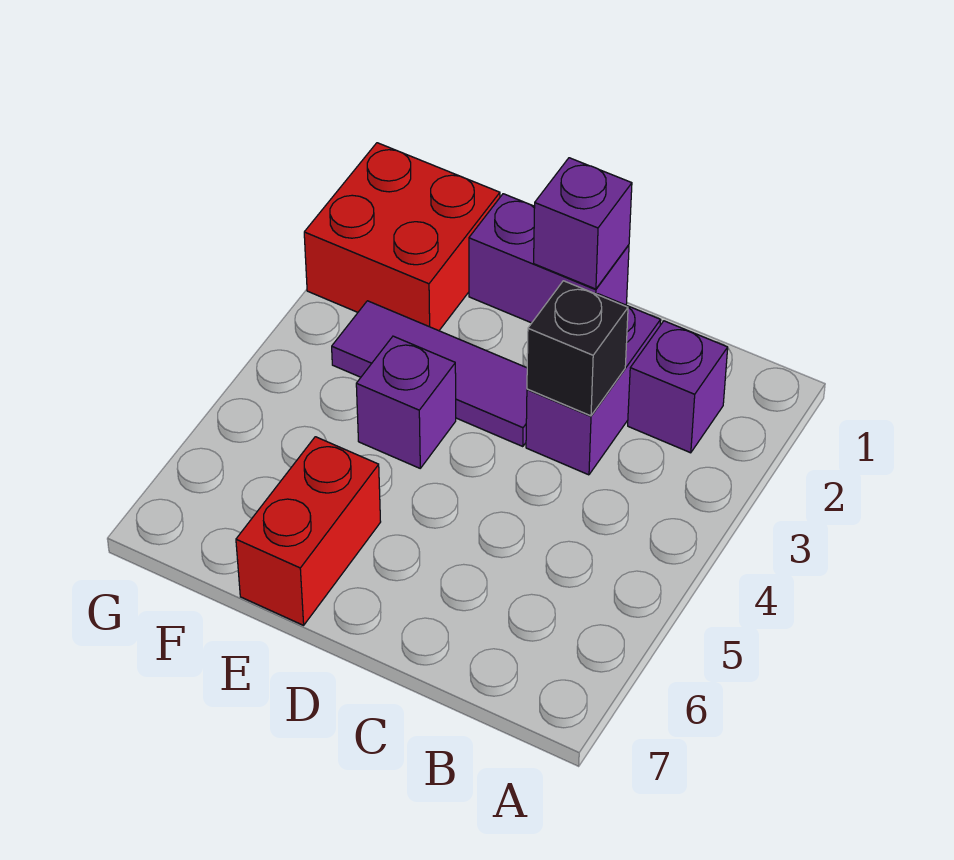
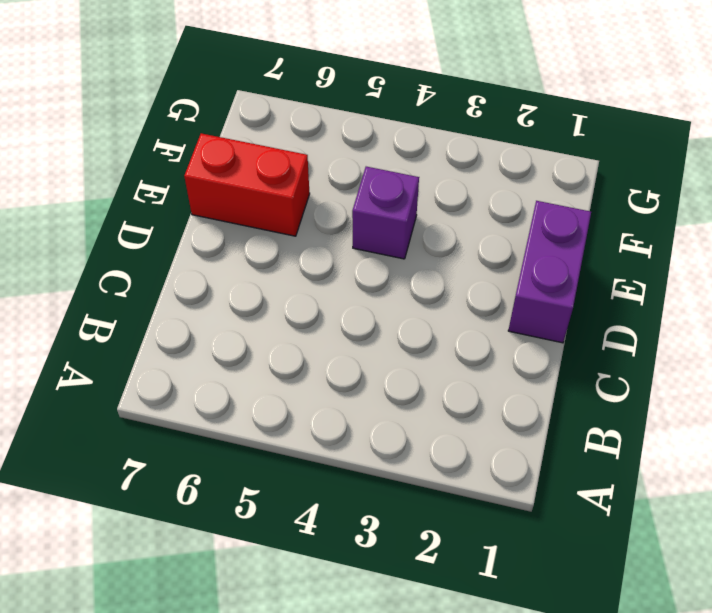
none -> purple 1x1 brick [628,321,728,453]
none -> purple 1x2 brick [526,294,660,475]

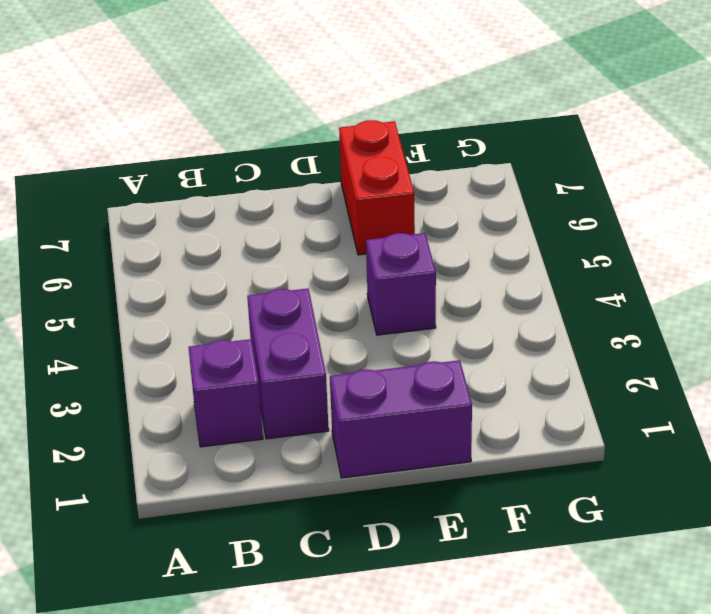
none -> purple 1x3 tile [332,301,527,447]
none -> red 2x2 brick [304,143,500,331]

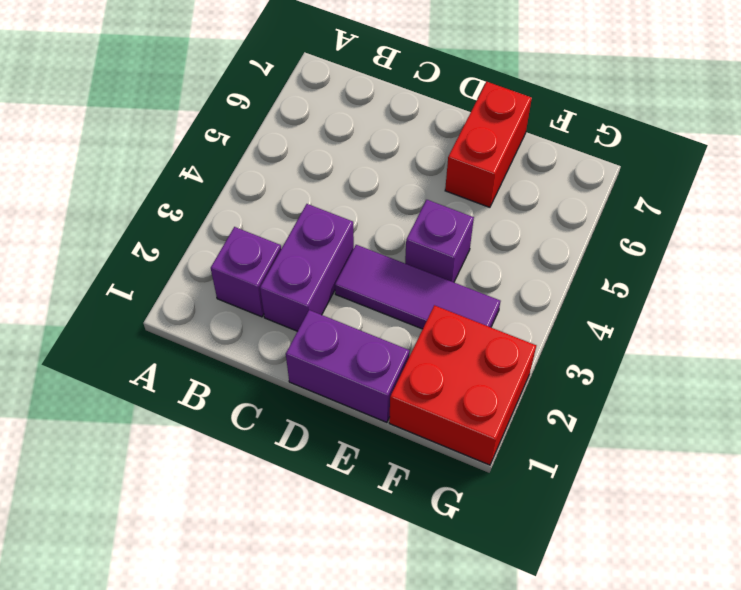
none -> black 1x1 brick [527,281,628,416]
none -> purple 1x1 brick [534,158,632,289]

